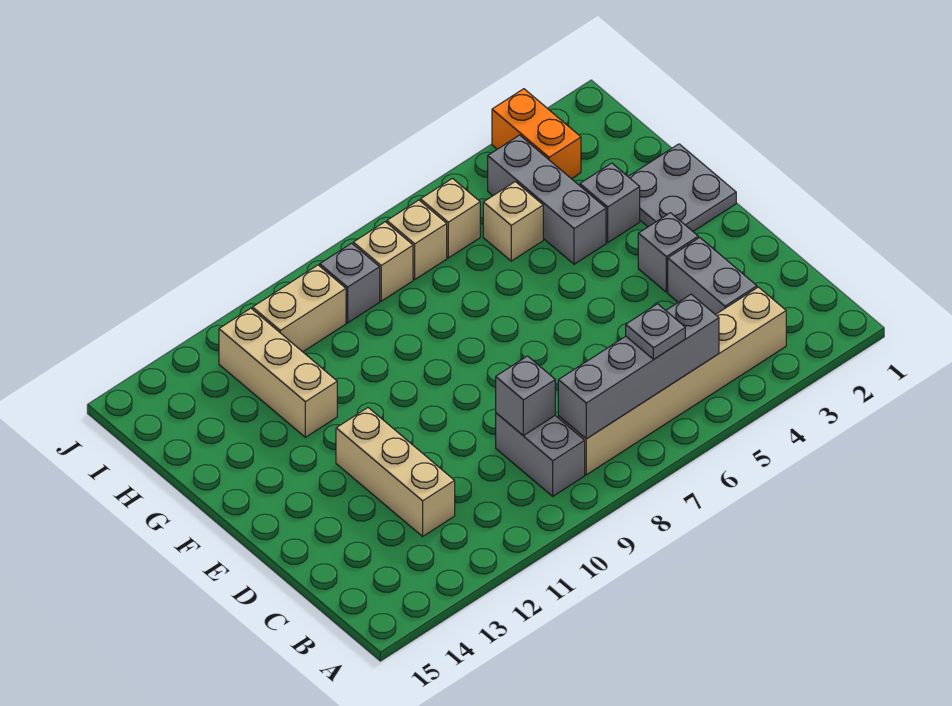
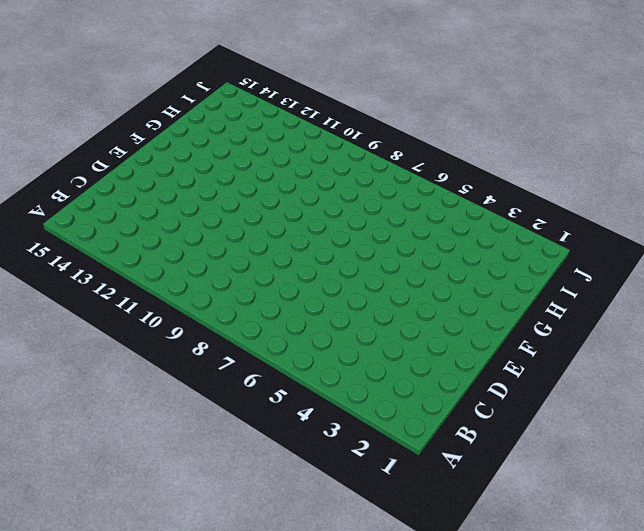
none -> tan 1x6 brick [558,287,786,475]
none -> grey 1x2 brick [496,413,585,496]
none -> grey 1x2 brick [668,238,757,315]

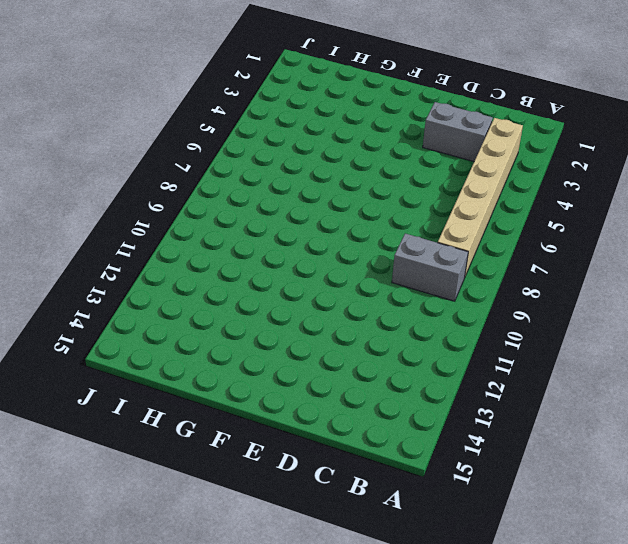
none -> tan 1x3 brick [336,408,455,536]
none -> grey 1x1 brick [638,213,698,292]
none -> grey 2x2 plate [628,144,736,231]

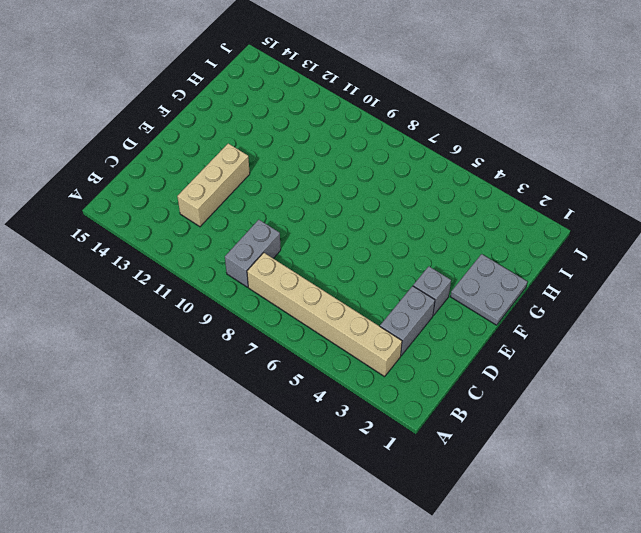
none -> grey 1x1 brick [580,163,640,242]
none -> grey 1x3 brick [488,135,606,264]
none -> tan 1x3 brick [219,308,337,437]

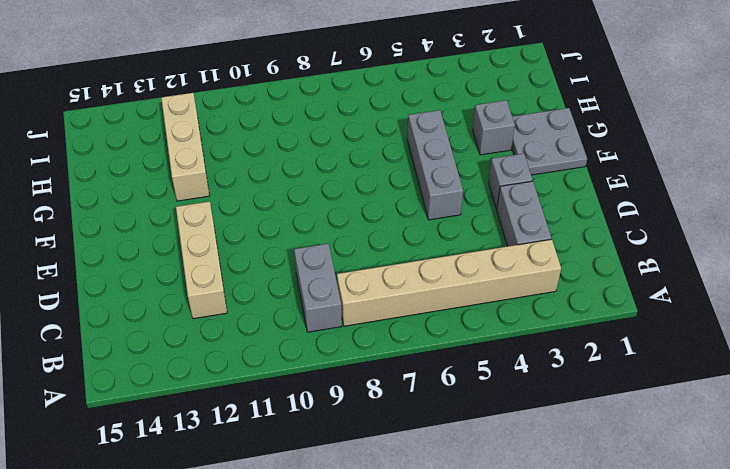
grey 1x3 brick [407,110,463,220] -> grey 1x3 brick moved to [488,135,606,264]
none -> tan 1x1 brick [483,182,543,261]
none -> orange 1x2 brick [492,89,581,179]
none -> tan 1x1 brick [420,178,480,258]

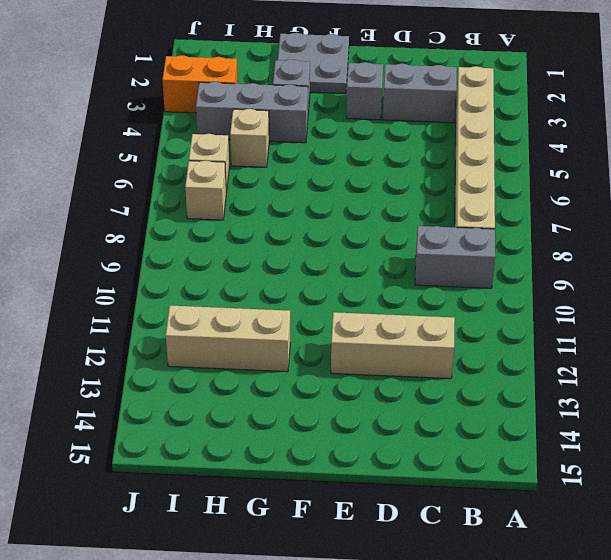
none -> tan 1x1 brick [353,222,413,301]
none -> grey 1x1 brick [320,243,380,323]
none -> tan 1x2 brick [253,265,346,352]

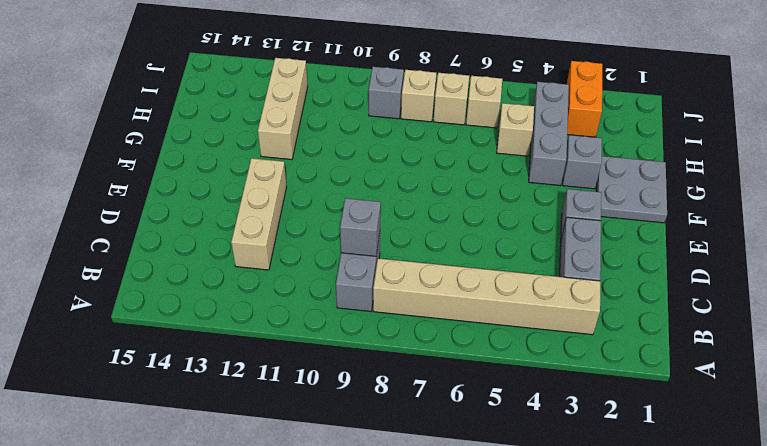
none -> tan 1x2 brick [253,265,346,352]
none -> grey 1x4 brick [558,294,719,439]
none -> grey 1x1 plate [626,304,685,359]

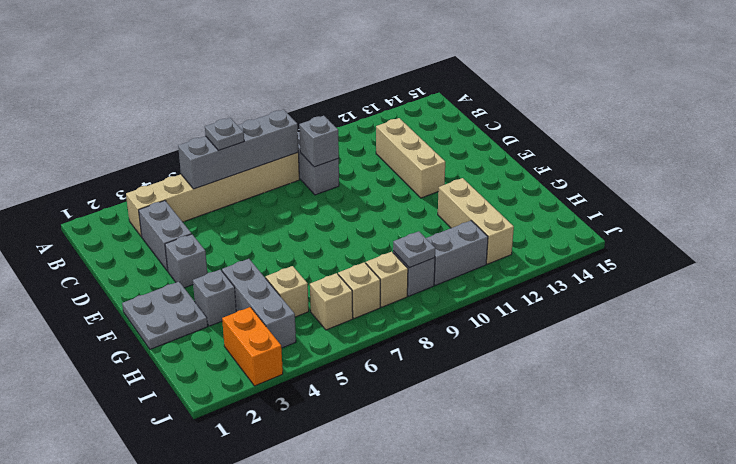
grey 1x1 plate [393,231,435,268] -> none
grey 1x2 brick [426,221,488,285] -> tan 1x2 brick [253,265,346,352]

